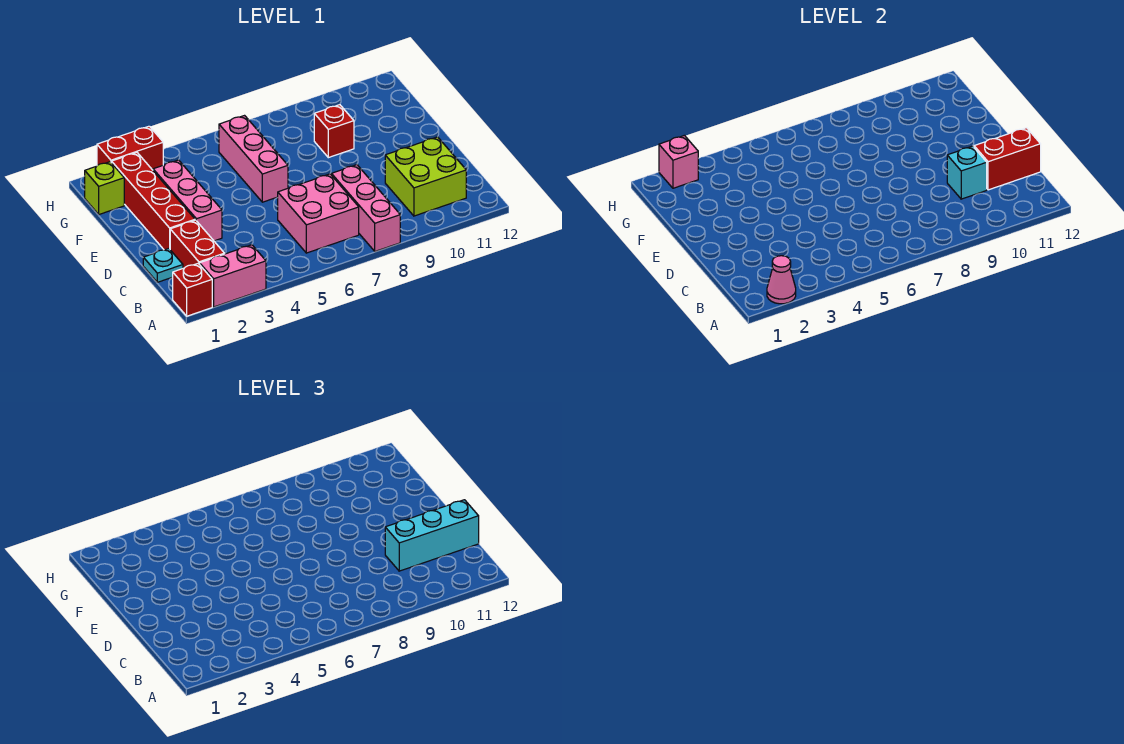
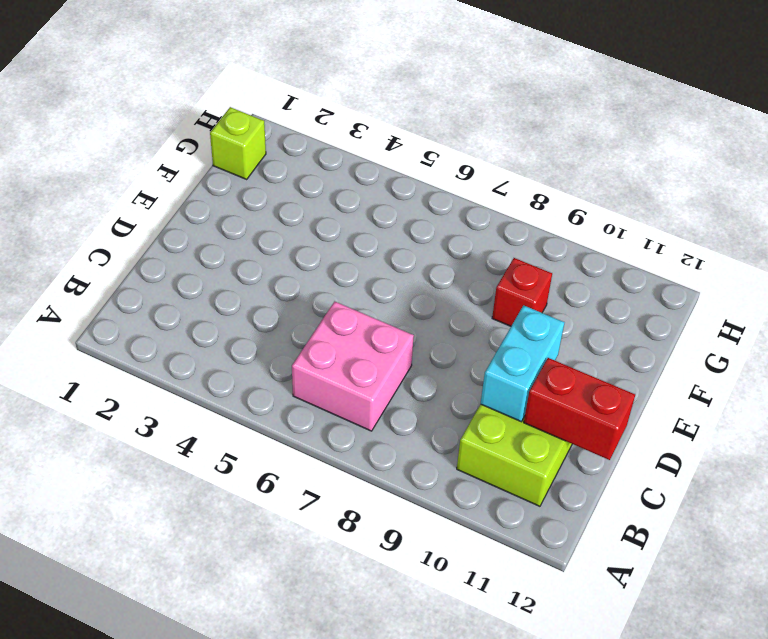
cyan 1x2 brick [481,305,565,422] -> cyan 1x1 brick [947,146,987,199]
none -> red 1x1 brick [173,264,212,316]
none -> pink 1x2 brick [200,245,266,307]
none -> pink 1x3 brick [331,165,400,251]

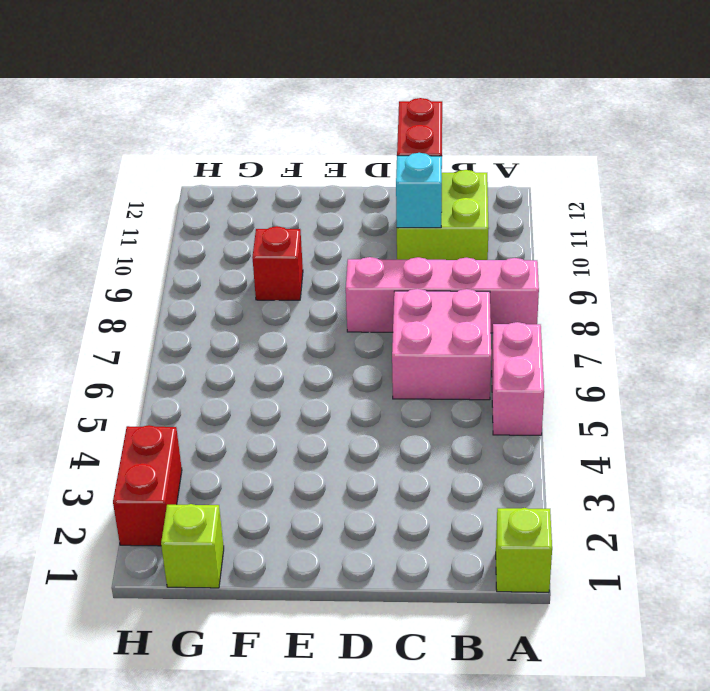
lime 1x1 brick [496,508,552,592] -> red 1x1 brick [173,264,212,316]
pink 1x2 brick [492,322,544,435] -> pink 1x2 brick moved to [200,245,266,307]
pink 1x4 brick [346,257,539,333] -> pink 1x3 brick [331,165,400,251]
none -> red 1x2 brick [170,220,224,268]
none -> cyan 1x1 plate [143,249,183,282]
none -> red 1x4 brick [112,153,195,250]

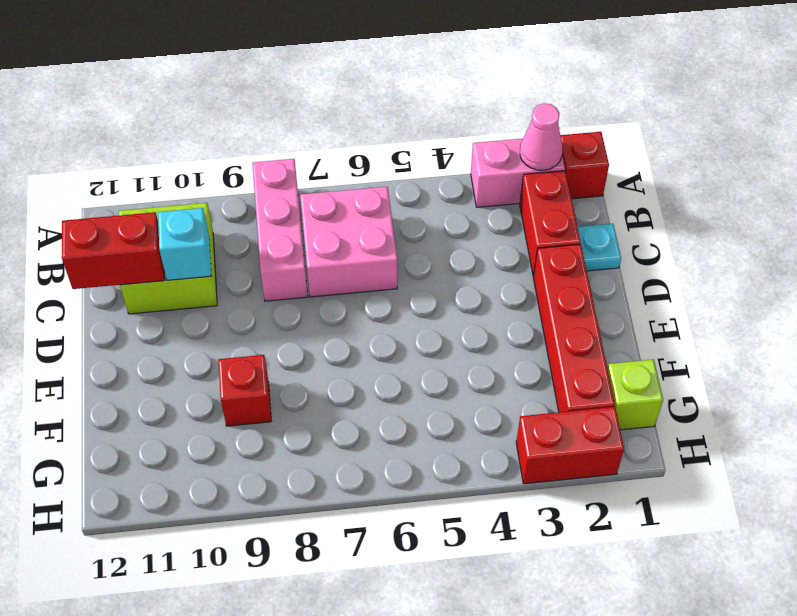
none -> pink 1x3 brick [153,160,222,241]
none -> pink 1x3 brick [219,116,288,202]
none -> pink 1x1 brick [659,135,698,188]

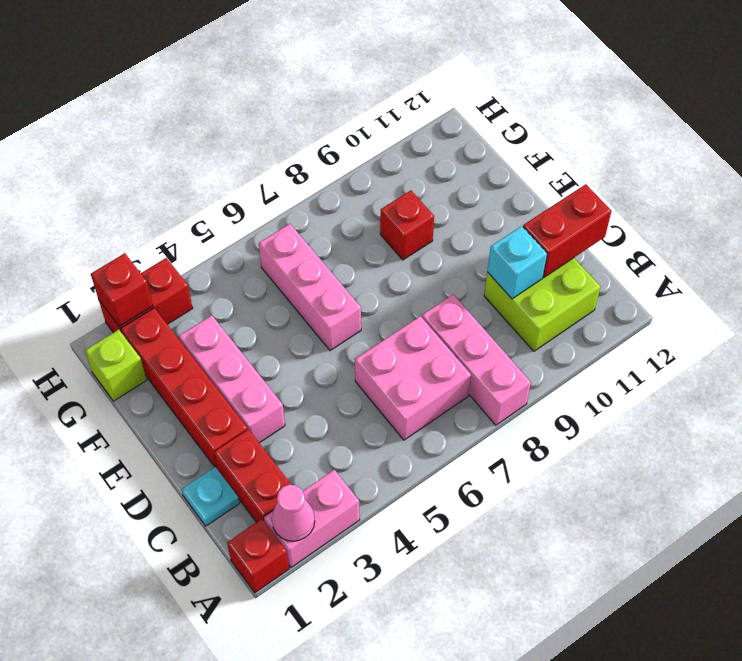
red 1x1 brick [91,253,153,327] -> pink 1x1 brick [659,135,698,188]
none -> cyan 1x3 brick [385,500,479,571]

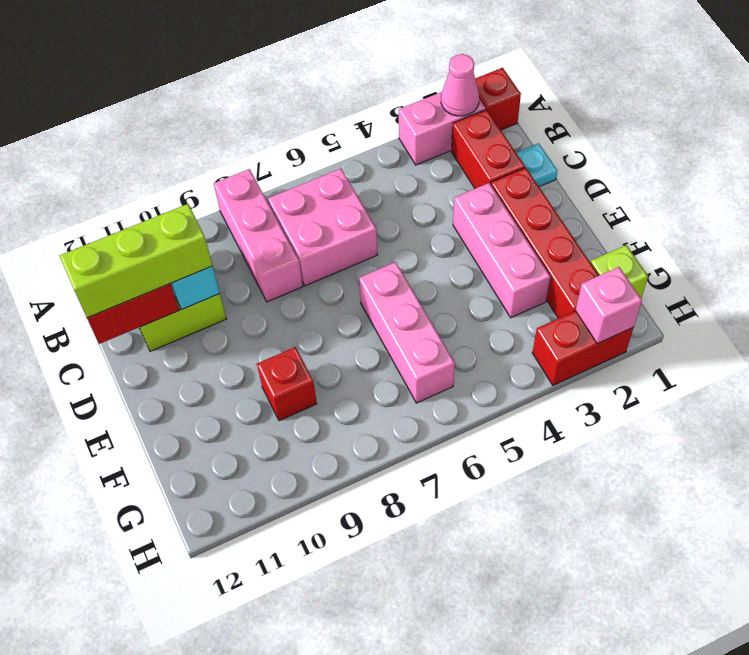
lime 1x3 brick [60,204,212,318] -> cyan 1x3 brick [385,500,479,571]

